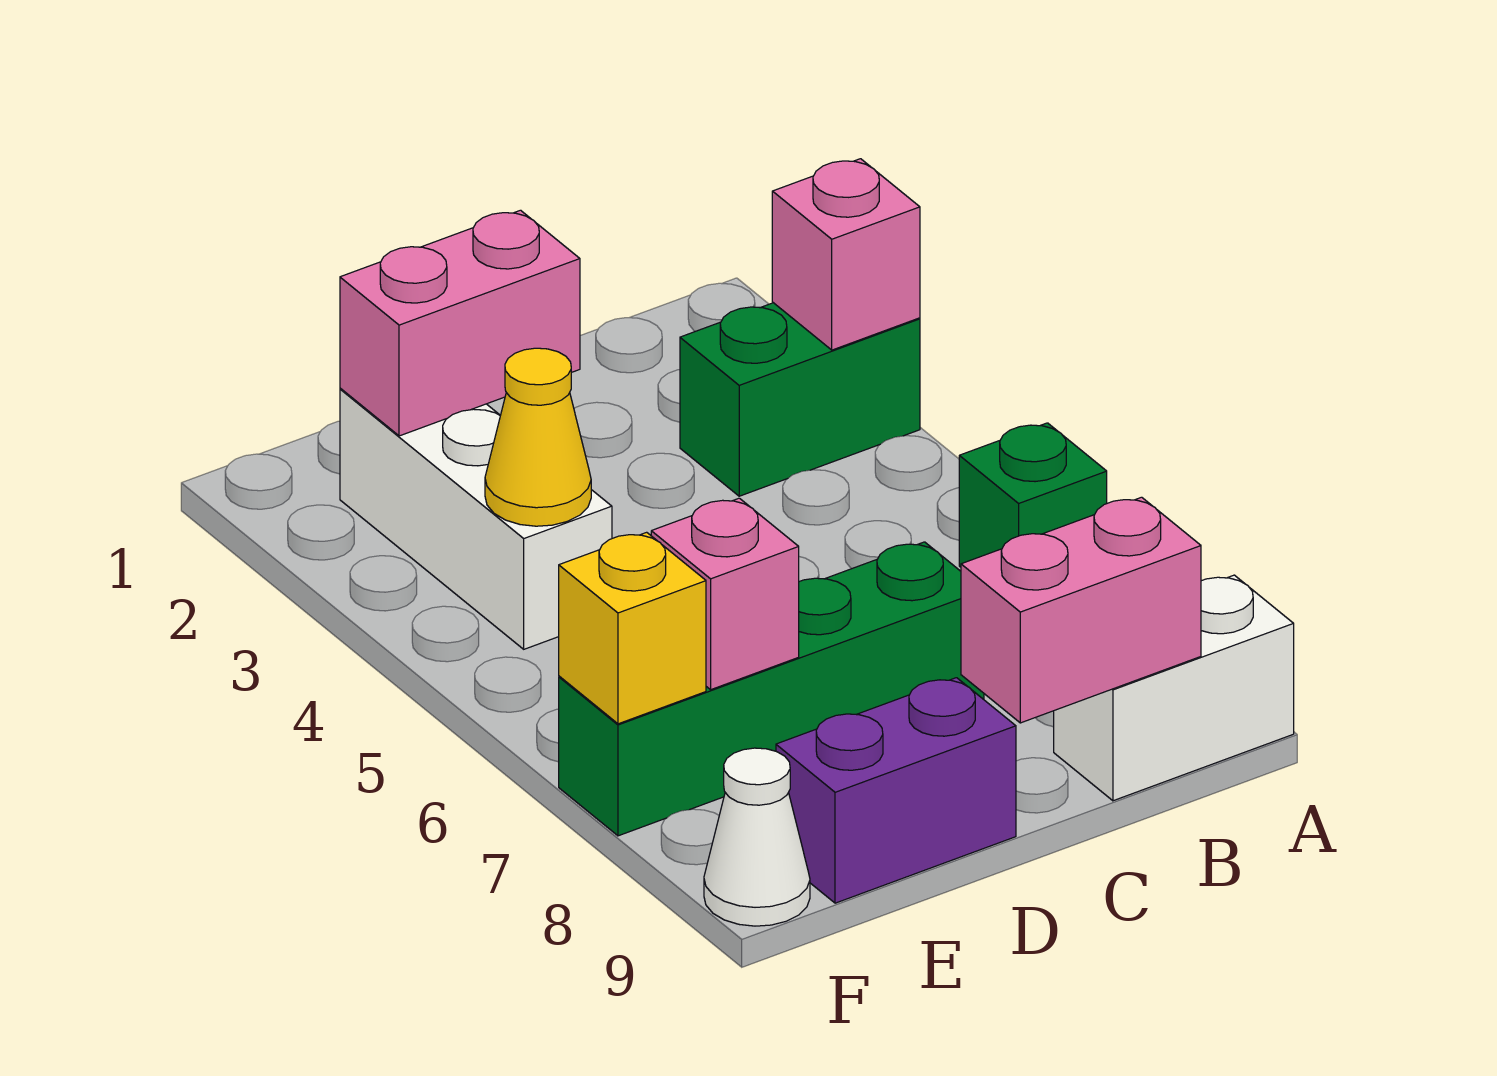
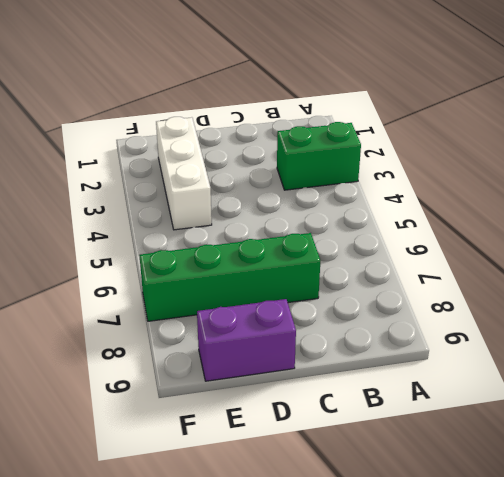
none -> green 1x1 brick [959,423,1107,567]
none -> white 1x2 brick [1054,575,1294,801]
none -> white 1x1 cone [704,748,810,926]

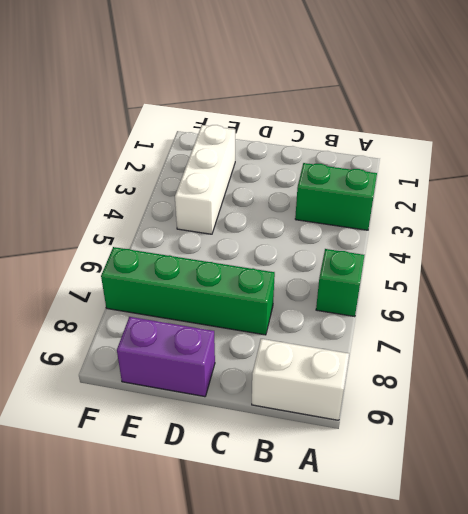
none -> white 1x1 cone [704,748,810,926]
none -> pink 1x1 brick [772,159,920,350]
none -> pink 1x2 brick [961,497,1201,723]

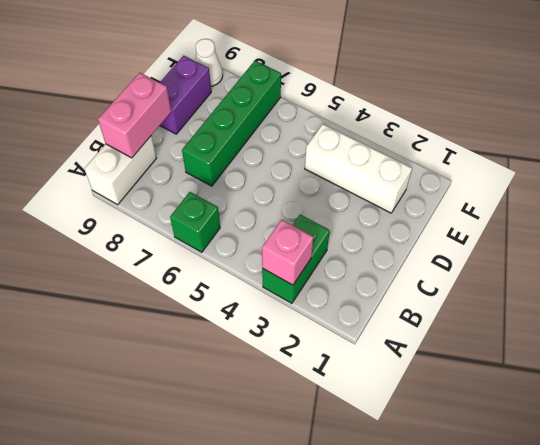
none -> pink 1x2 brick [340,210,580,436]
none -> yellow 1x1 cone [485,348,591,526]
none -> pink 1x1 brick [651,498,799,690]

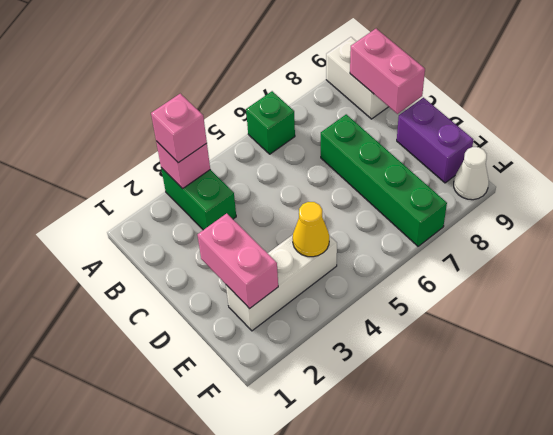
pink 1x1 brick [151,94,207,163] -> pink 1x1 brick moved to [651,498,799,690]
none -> yellow 1x1 brick [559,532,706,724]

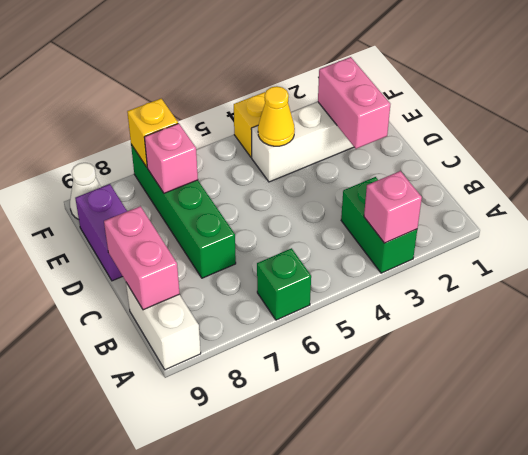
yellow 1x1 brick [234,92,266,157] -> none

